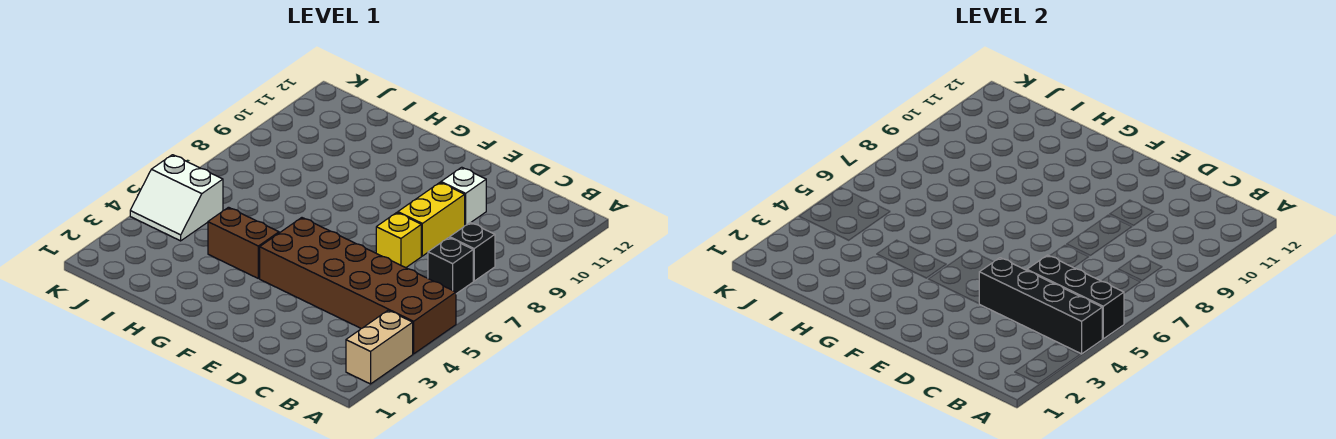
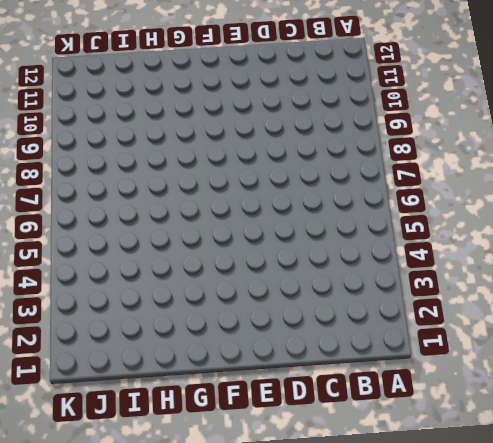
none -> tan 1x2 brick [346,310,413,384]
none -> brown 2x6 brick [260,218,456,354]

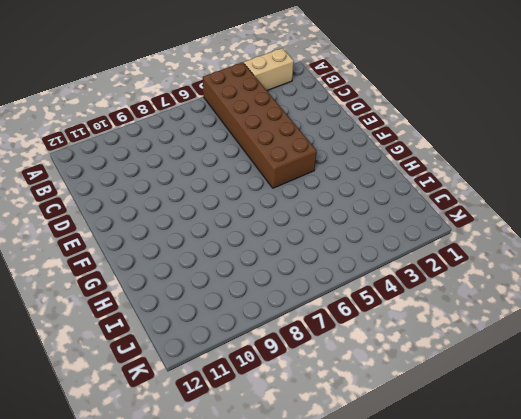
none -> black 1x1 brick [428,238,473,294]
none -> black 1x1 brick [449,223,495,281]

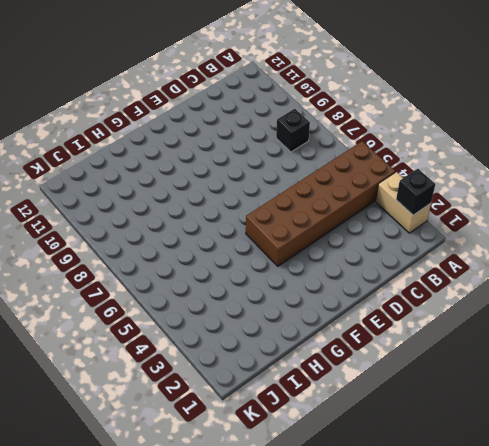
black 1x1 brick [396,169,435,215] -> black 1x1 brick moved to [428,238,473,294]
none -> yellow 1x1 brick [376,213,421,268]
none -> yellow 1x2 brick [398,183,465,256]

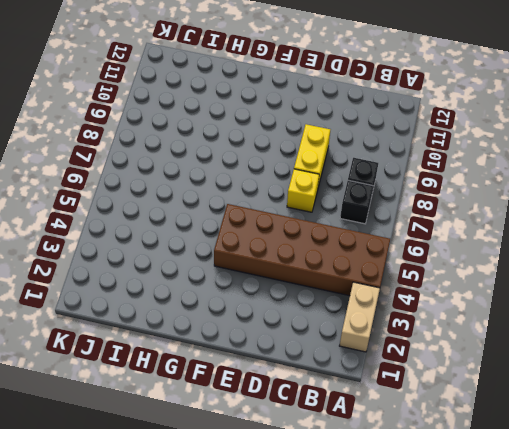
none -> white 1x1 brick [441,167,486,226]
none -> brown 1x2 brick [208,207,279,278]

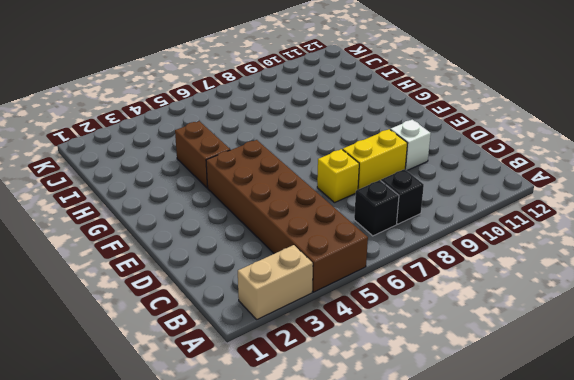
none -> white 2x2 slope [130,155,223,241]
none -> black 1x4 brick [979,258,1102,354]

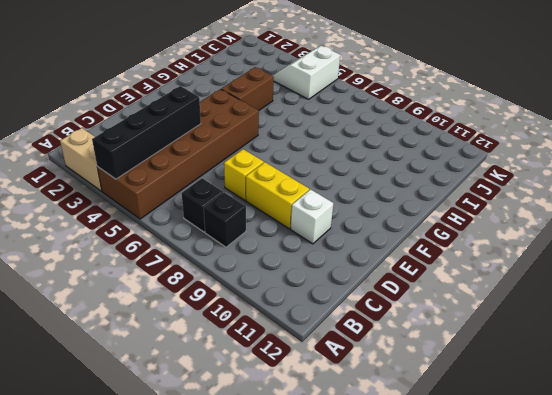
none -> black 1x3 brick [1027,255,1124,339]

